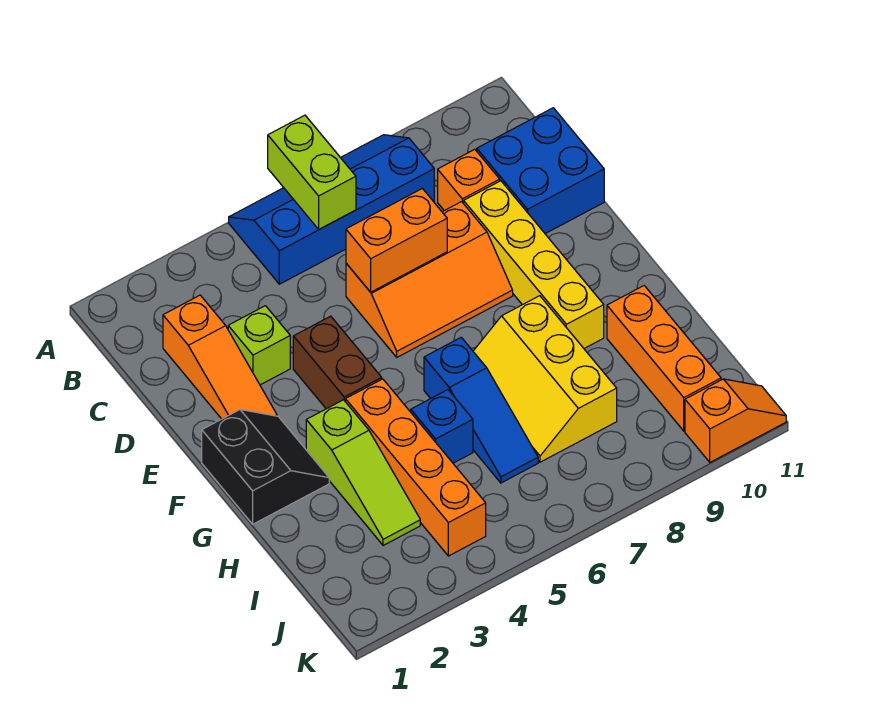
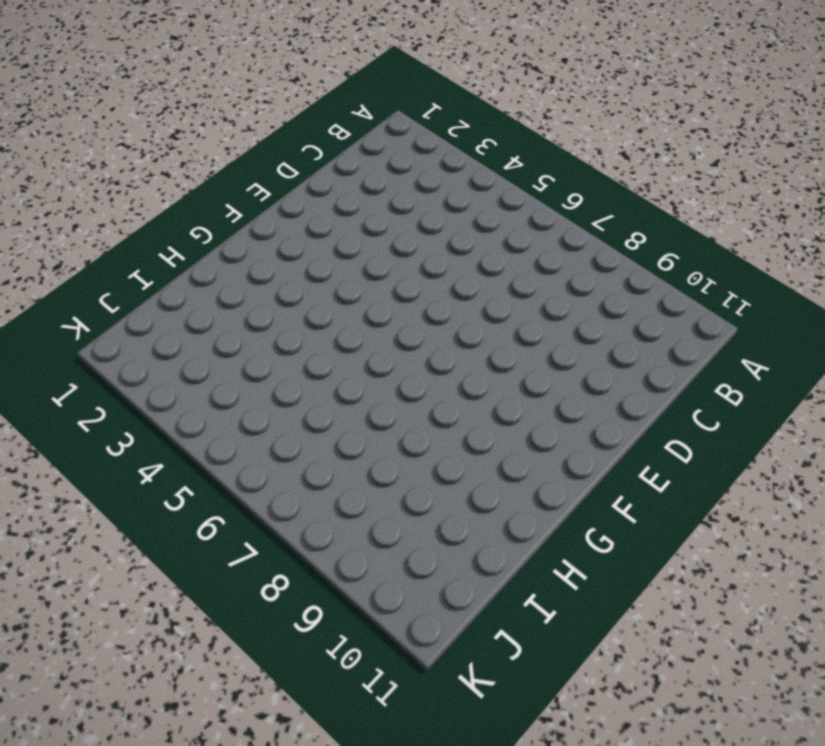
none -> blue 2x4 slope [229,135,434,284]
none -> orange 1x3 slope [163,295,277,419]
none -> orange 1x1 brick [438,149,500,211]

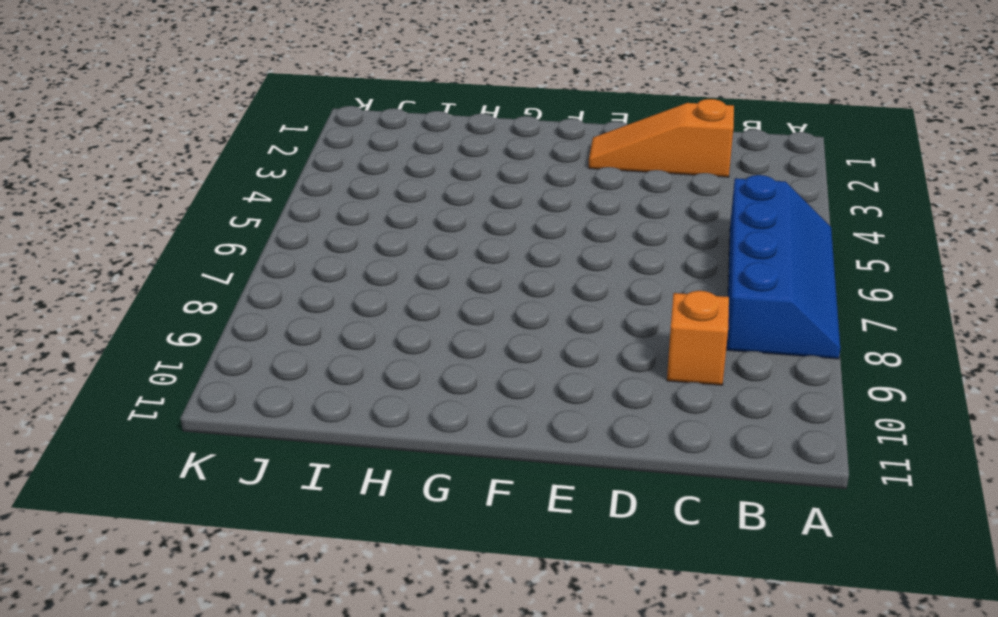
none -> blue 2x2 brick [477,108,604,234]
none -> lime 1x1 brick [228,306,290,385]
none -> orange 2x3 slope [346,202,513,357]

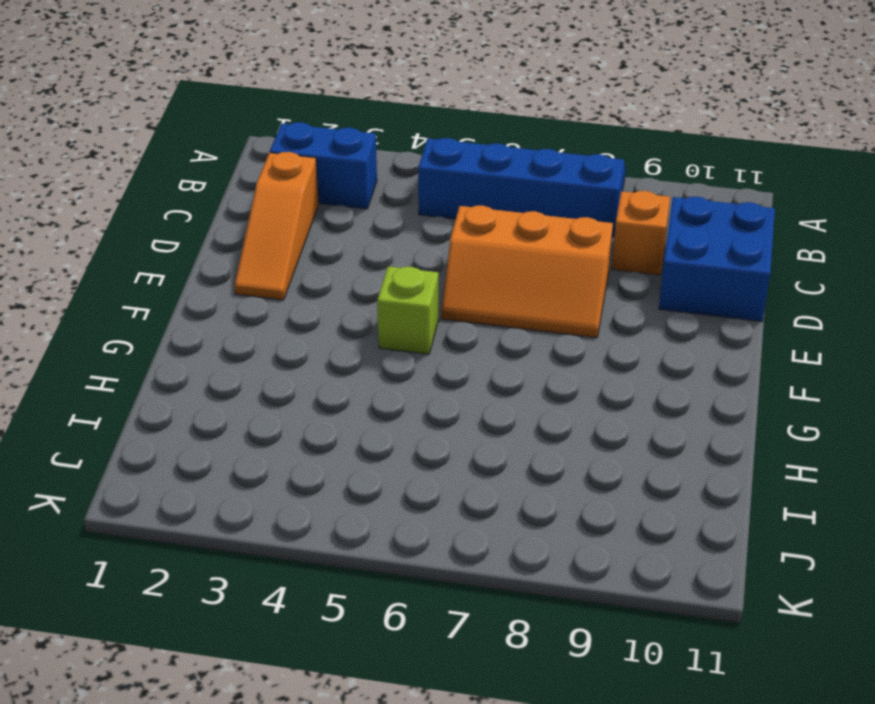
blue 1x2 brick [270,122,377,209] -> none
lime 1x1 brick [377,266,438,354] -> lime 1x1 brick moved to [228,306,290,385]
none -> yellow 1x4 brick [464,181,604,348]
none -> brown 1x2 brick [293,316,382,409]
none -> black 2x2 slope [202,410,329,524]

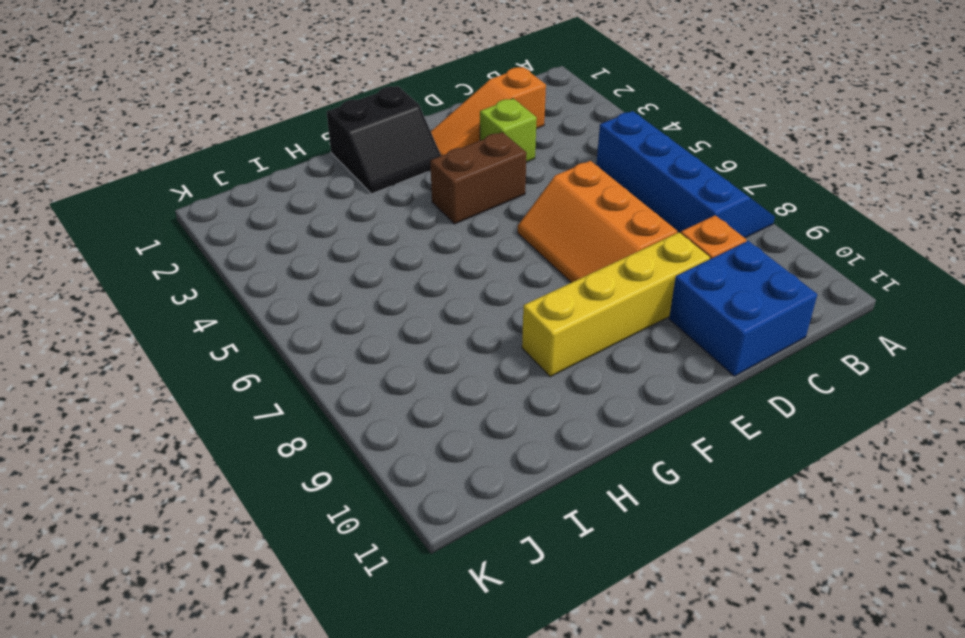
none -> lime 1x3 slope [306,400,420,546]
none -> orange 1x4 brick [346,379,486,556]
none -> blue 1x3 slope [424,337,538,483]

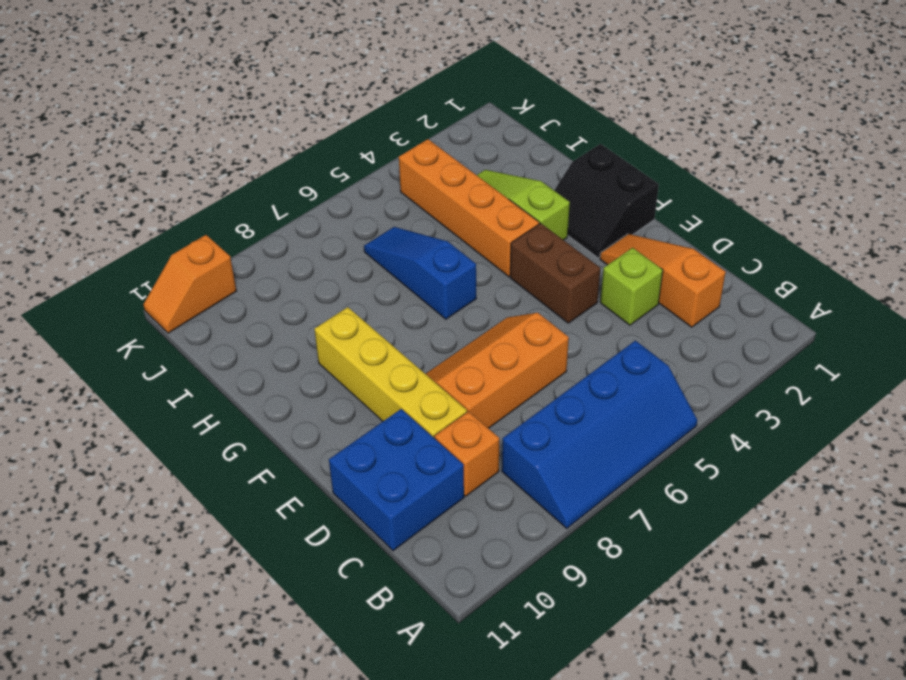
none -> yellow 2x3 slope [473,296,617,462]
none -> blue 1x1 brick [411,390,473,463]
none -> orange 1x3 brick [607,286,721,431]

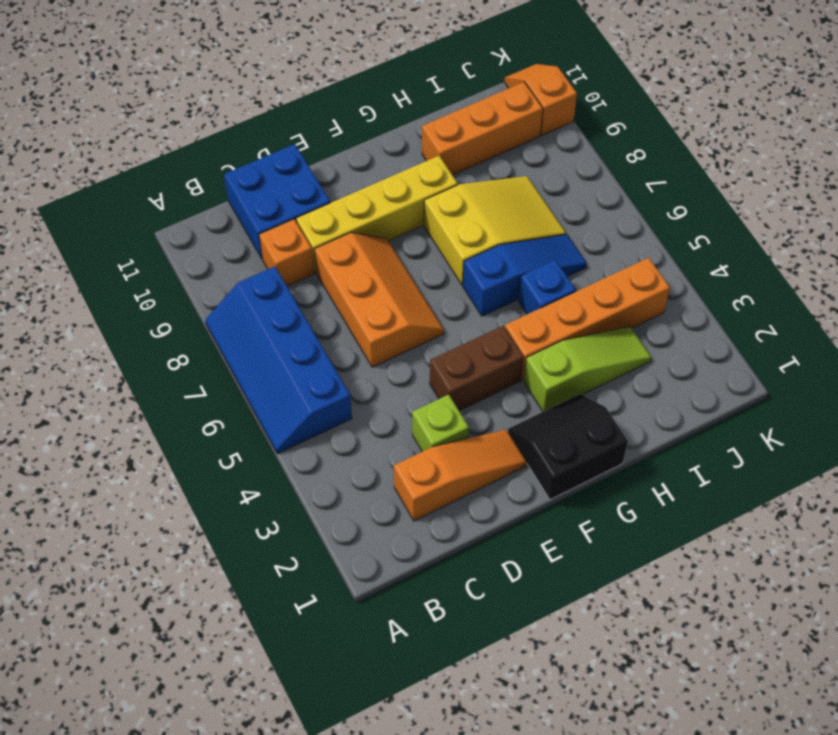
yellow 2x3 slope [424,176,566,285] -> yellow 2x3 slope turned to [473,296,617,462]
none -> lime 1x2 brick [268,115,356,229]
none -> orange 1x2 brick [346,189,447,292]

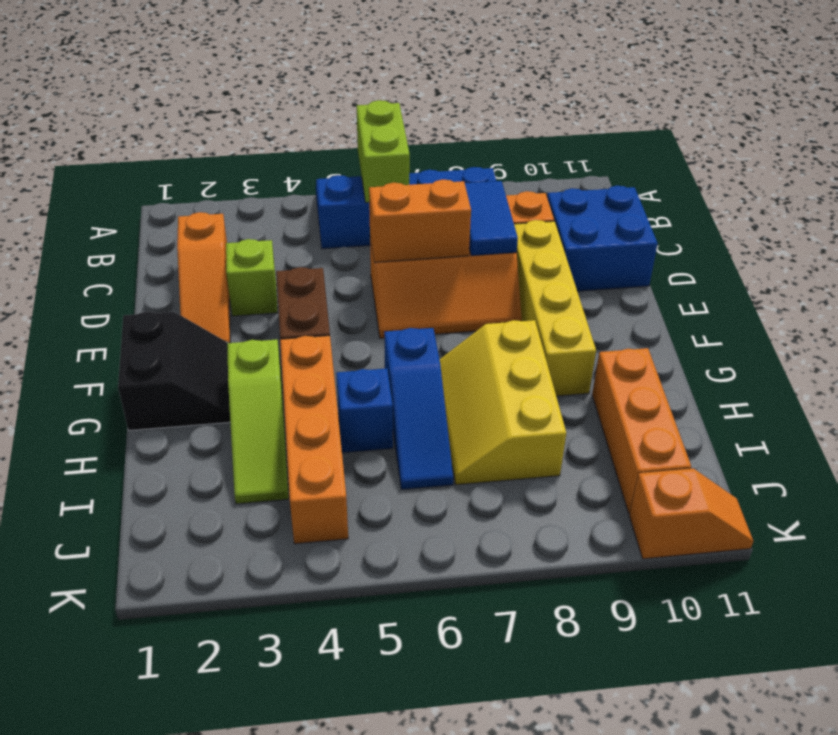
blue 1x2 tile [465,181,518,256] -> none

